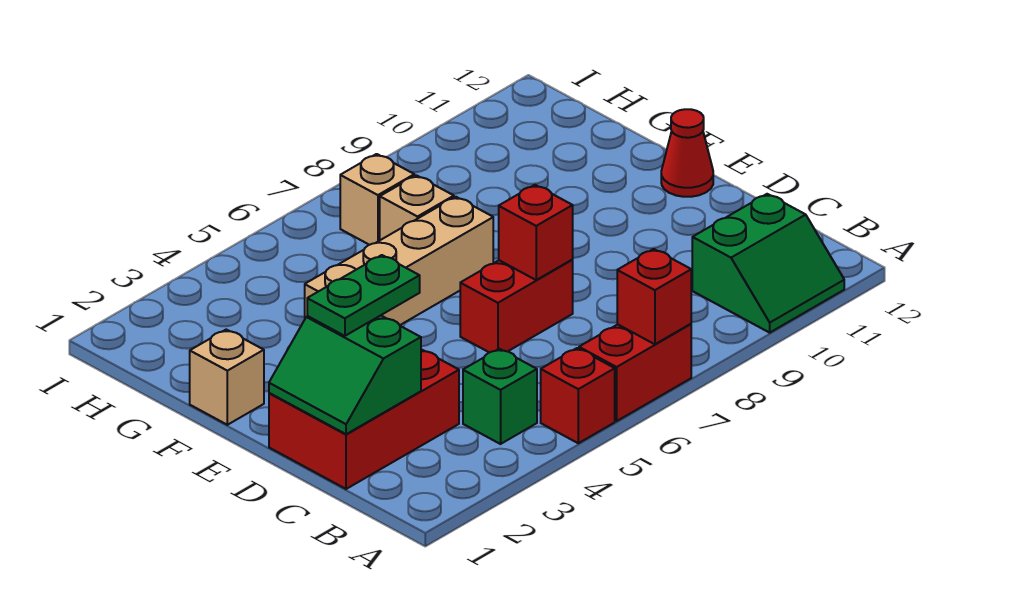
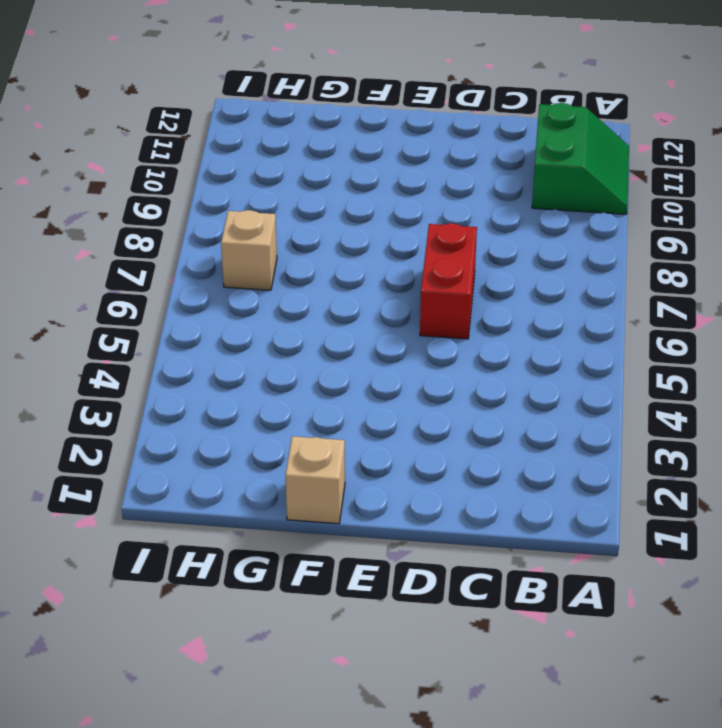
none -> red 1x1 brick [541,348,615,443]
none -> red 1x2 brick [579,324,691,421]
none -> green 1x1 brick [463,349,537,444]

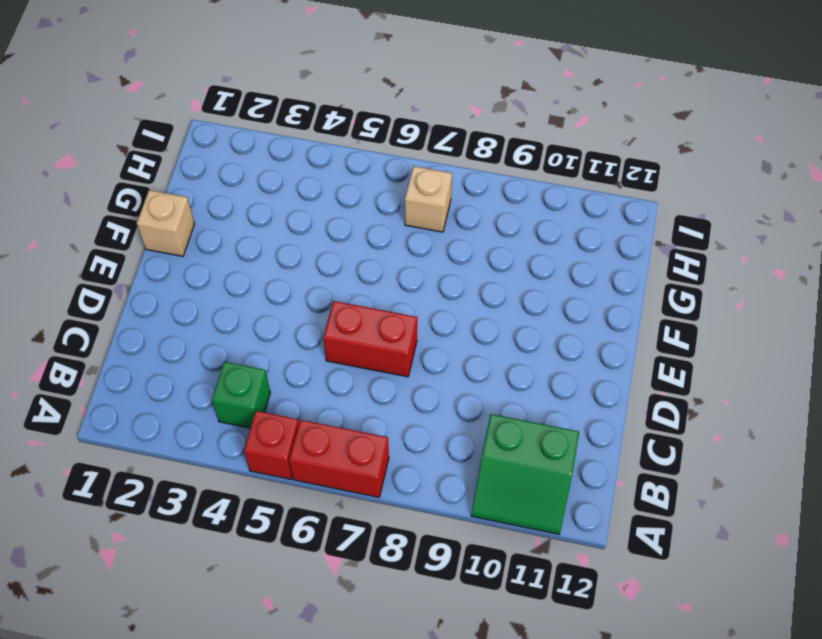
none -> red 2x3 brick [269,349,459,489]
none -> red 1x1 cone [661,109,713,197]
none -> tan 1x4 brick [305,197,493,325]

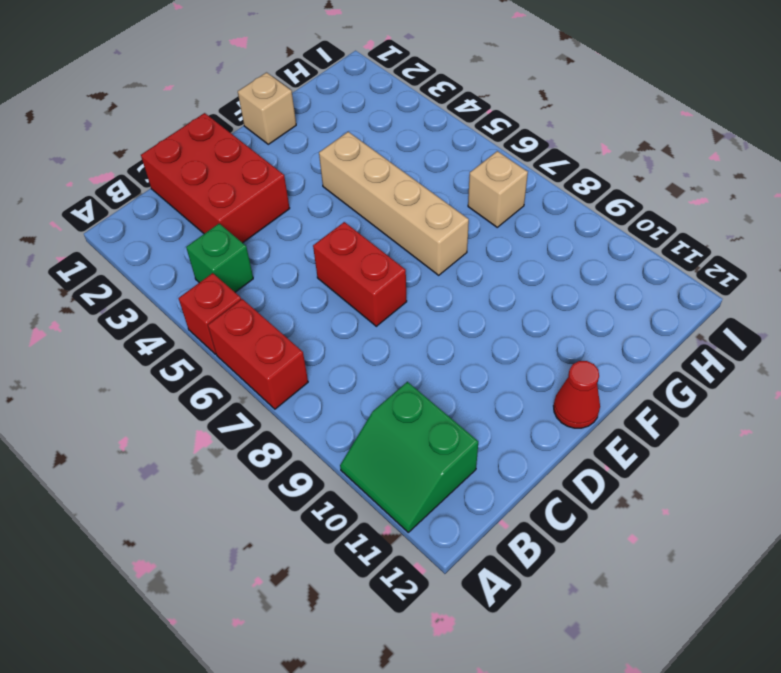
none -> tan 1x1 brick [380,175,454,240]
none -> red 1x1 brick [617,249,691,344]
none -> green 2x2 slope [269,316,421,434]

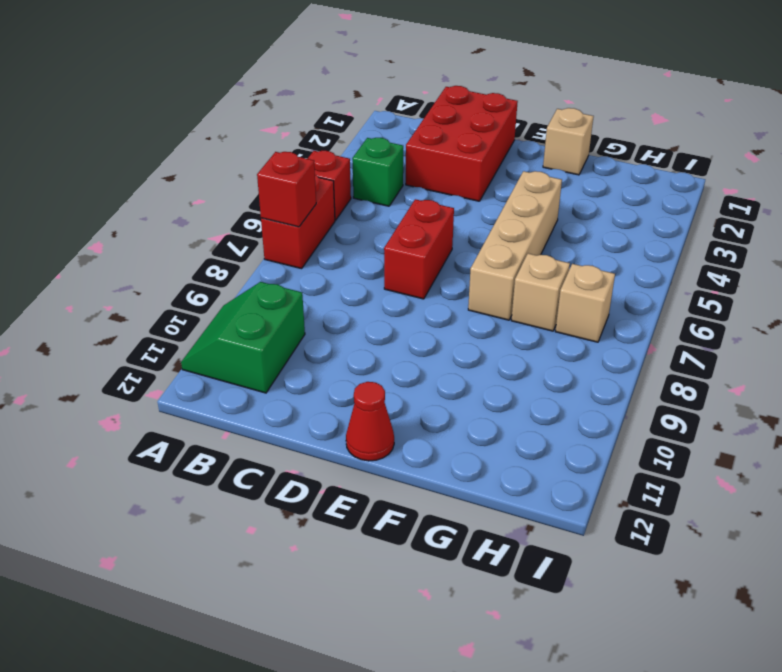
none -> green 2x2 slope [269,316,421,434]
none -> red 1x1 brick [499,185,573,280]
none -> green 1x2 plate [307,255,420,336]

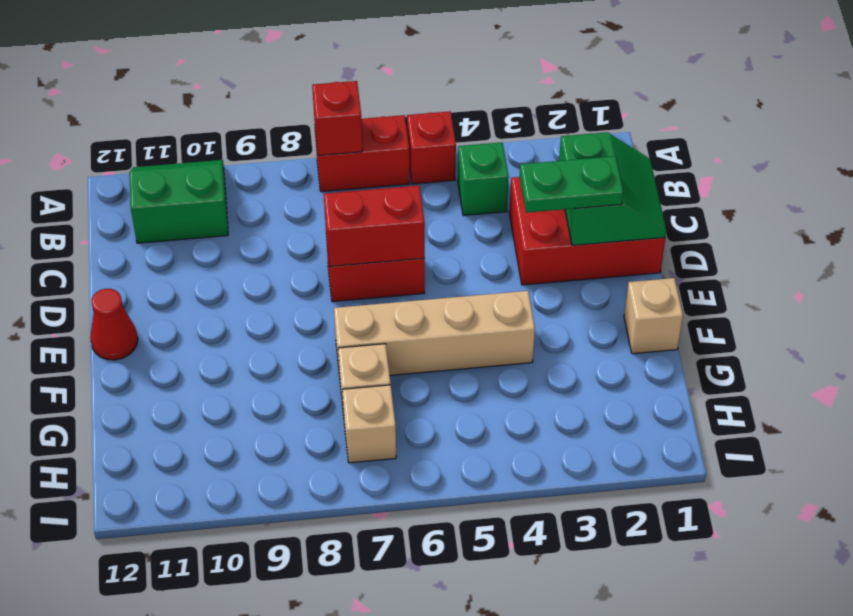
red 1x2 brick [324,186,425,266] -> red 1x1 brick [499,185,573,280]

